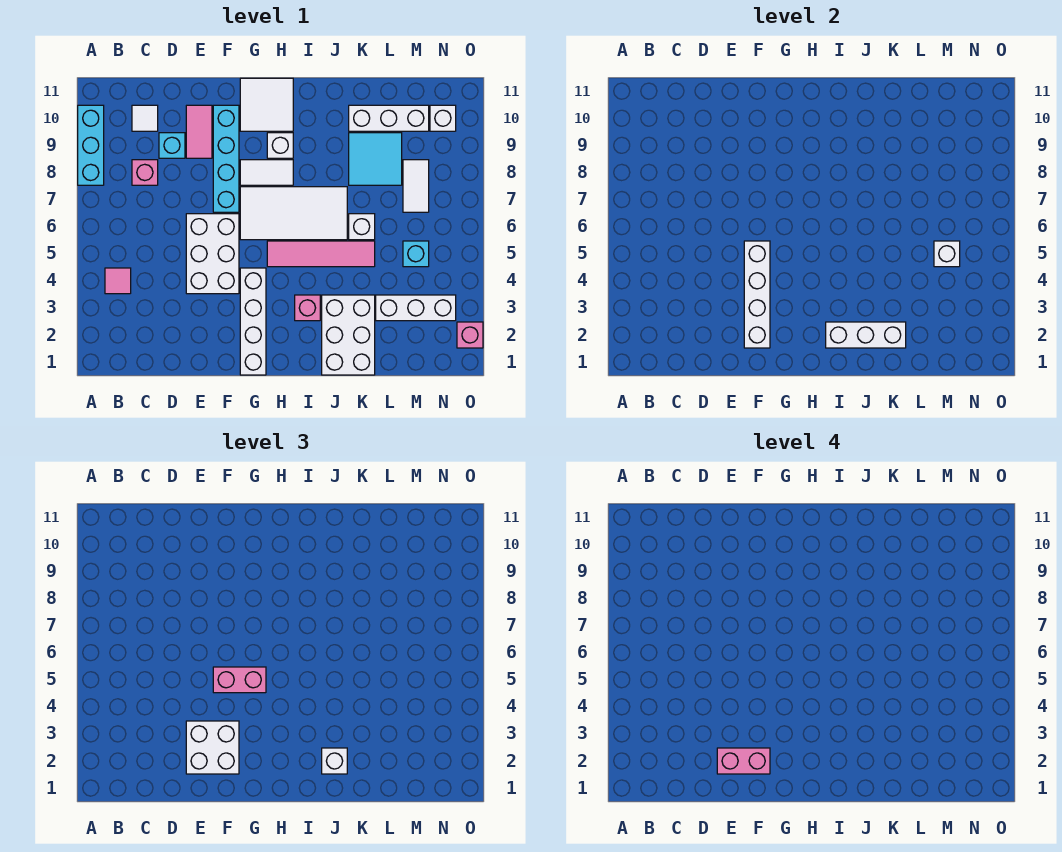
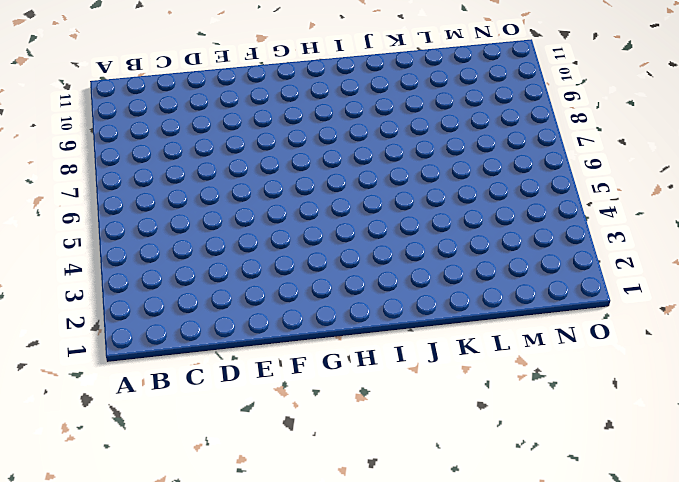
none -> cyan 1x3 brick [78,105,104,185]
none -> pink 1x1 tile [105,268,131,294]
none -> pink 1x1 brick [132,160,158,185]
none -> white 1x1 tile [132,105,158,131]

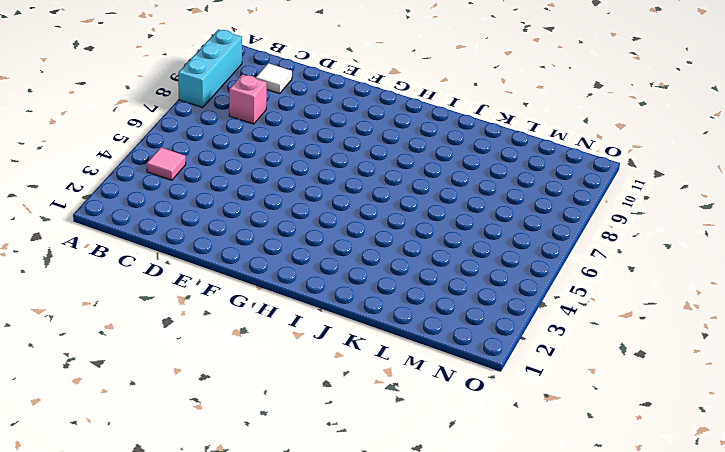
none -> cyan 1x1 brick [159,133,185,158]
none -> white 2x3 brick [186,214,239,294]
none -> pink 1x2 tile [186,105,212,158]
none -> cyan 1x4 brick [213,105,239,212]

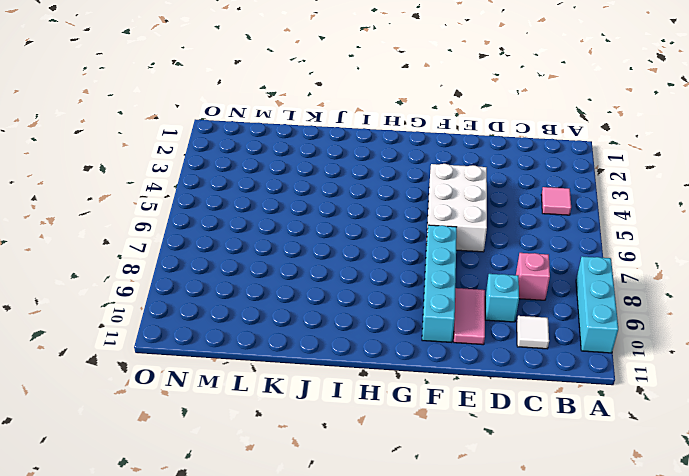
none -> white 1x4 brick [240,268,266,375]
none -> white 2x4 tile [240,187,347,240]
none -> white 1x2 tile [240,160,293,185]
none -> white 2x2 tile [240,78,293,131]

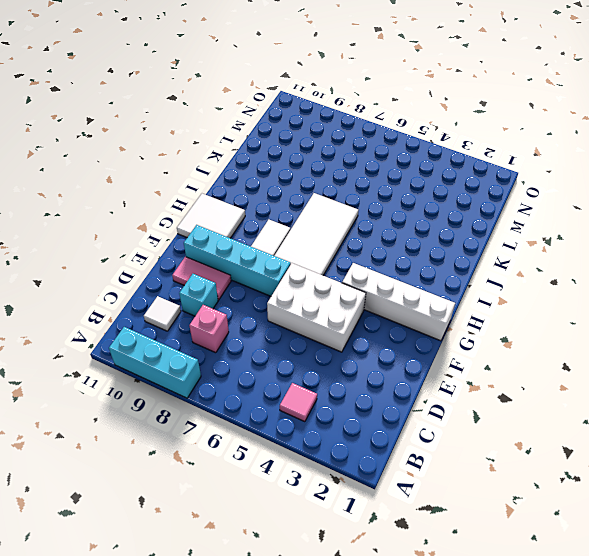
none -> pink 1x4 tile [267,241,375,267]
none -> white 1x1 brick [267,133,293,158]
none -> pink 1x1 brick [295,295,320,321]
none -> white 2x3 brick [322,295,375,375]

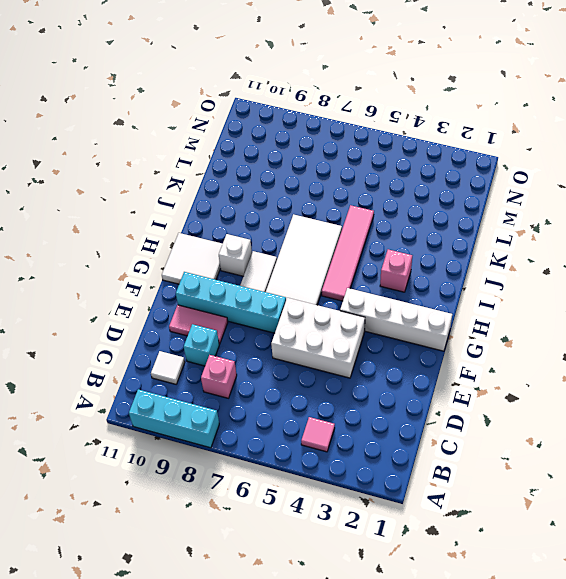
none -> white 2x3 brick [322,295,375,375]
none -> white 1x1 brick [349,214,375,240]
none -> cyan 2x2 tile [349,133,402,185]
none -> white 1x3 brick [349,105,429,131]

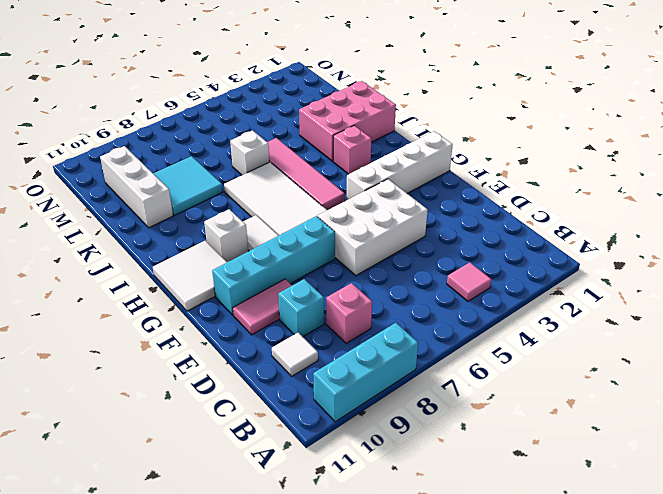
pink 2x3 brick [299,81,396,161] -> white 2x3 brick [322,295,375,375]
none -> white 1x3 brick [376,295,456,321]
none -> cyan 1x1 brick [403,241,429,267]
none -> white 1x2 tile [403,160,429,212]
none -> white 1x1 brick [430,105,456,131]

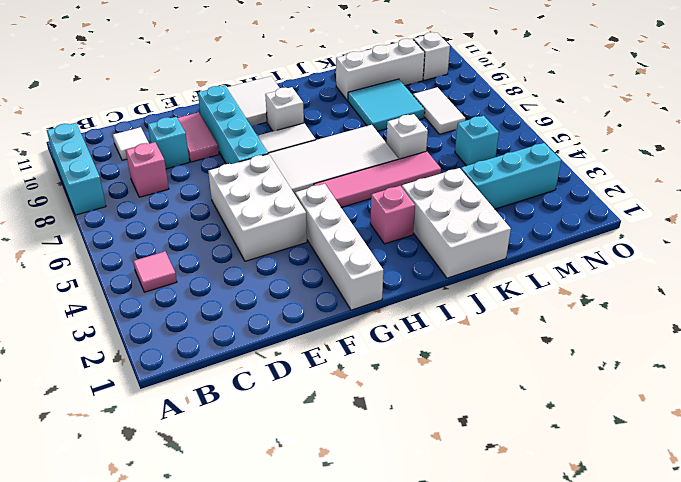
cyan 1x3 brick [461,143,561,209] -> white 1x3 brick [376,295,456,321]
none -> pink 1x1 brick [457,322,483,348]
none -> white 1x4 brick [744,241,770,348]
none -> white 1x3 brick [826,322,906,348]
none -> white 1x1 brick [934,241,960,267]

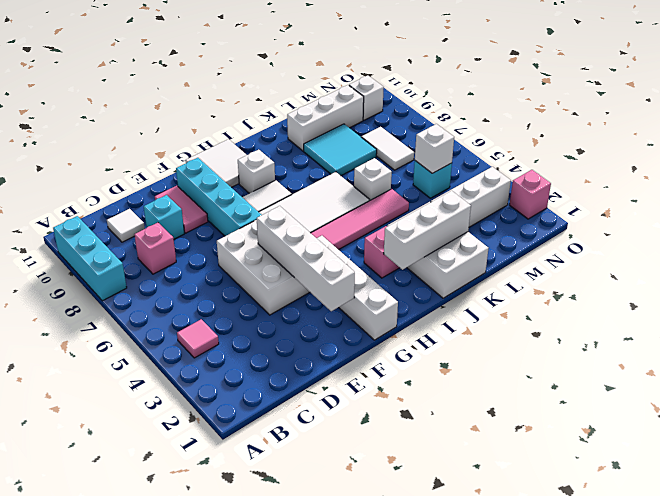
none -> white 2x2 brick [186,721,239,774]
none -> pink 1x2 brick [213,667,266,693]
none -> white 1x1 brick [322,748,347,774]
none -> pink 1x2 brick [717,748,770,774]

